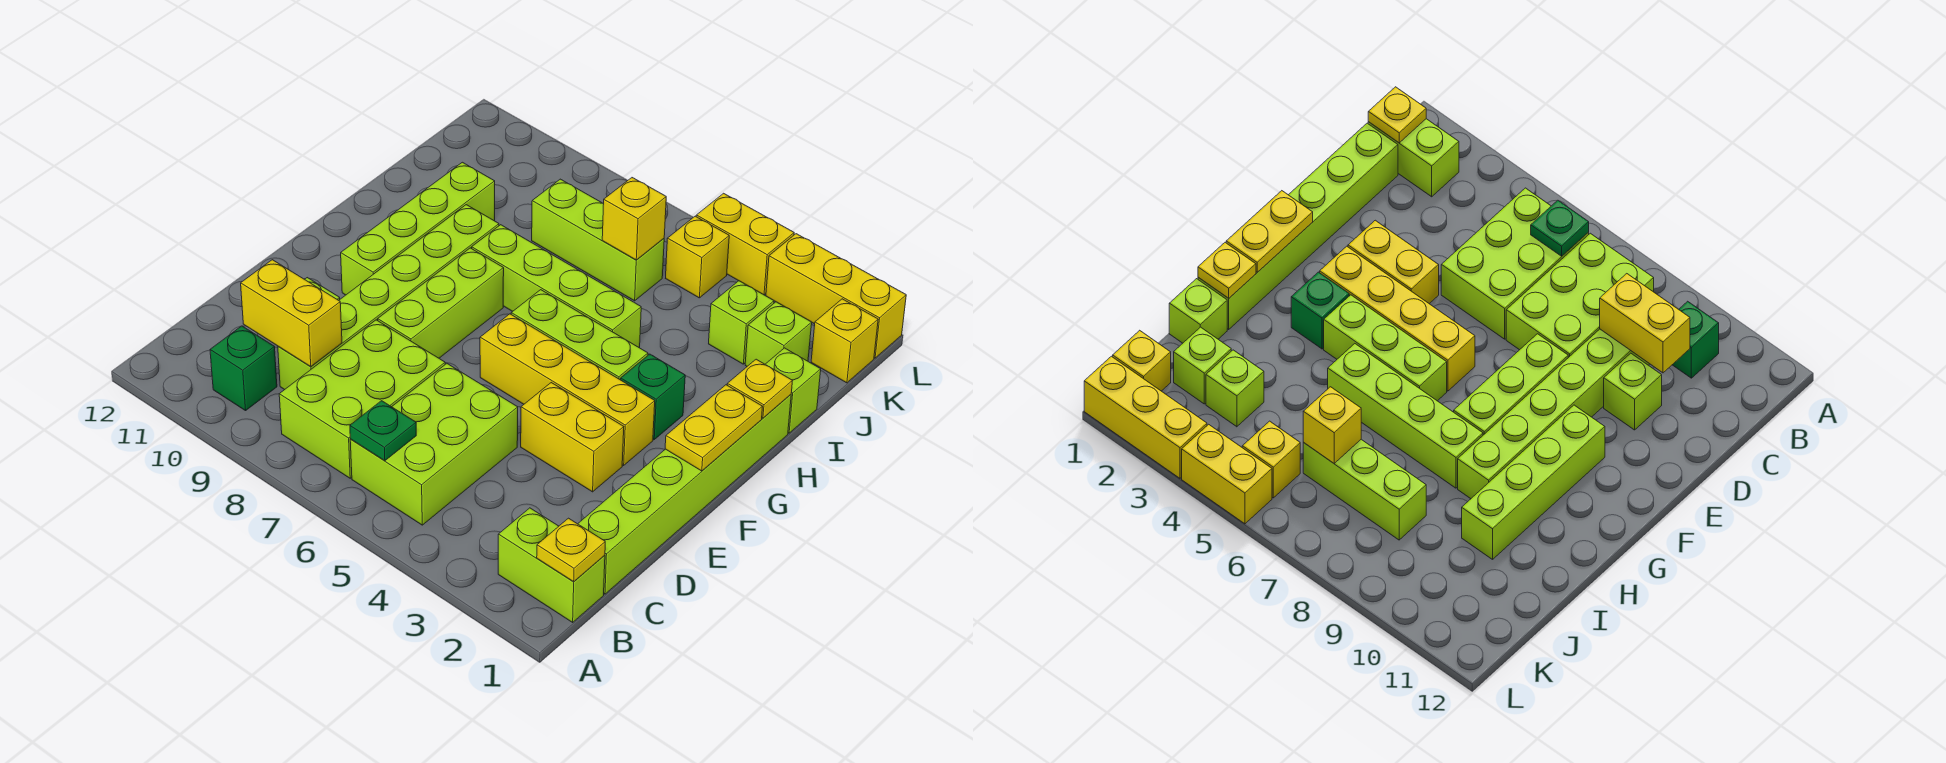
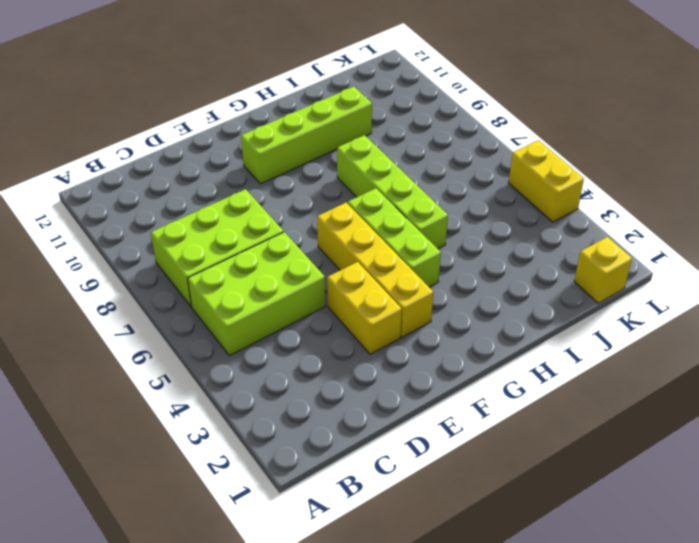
none -> lime 1x2 brick [498,508,605,622]
none -> green 1x1 brick [210,326,277,411]
none -> lime 1x6 brick [578,395,791,594]

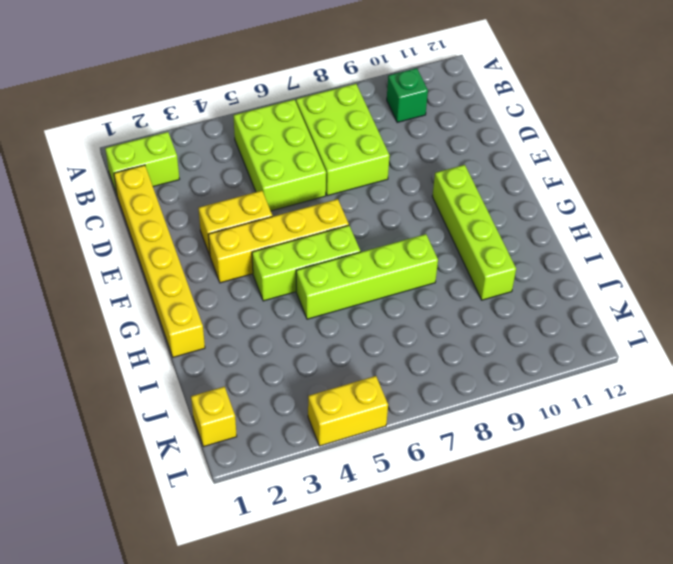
yellow 1x6 brick [114,165,205,357] -> lime 1x6 brick [578,395,791,594]
none -> lime 1x6 brick [278,205,499,390]
none -> lime 1x1 brick [1604,353,1662,430]
none -> lime 1x3 brick [378,248,504,358]

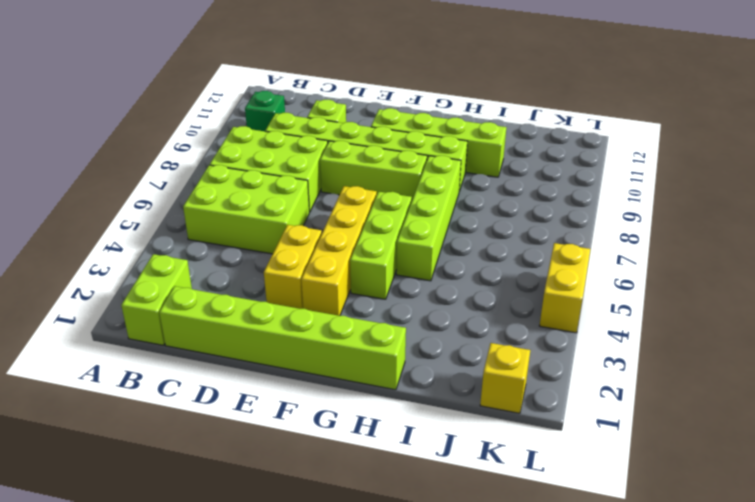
none -> green 1x1 brick [621,354,685,439]
none -> lime 1x1 brick [765,348,821,433]
none -> lime 1x1 brick [745,302,812,366]

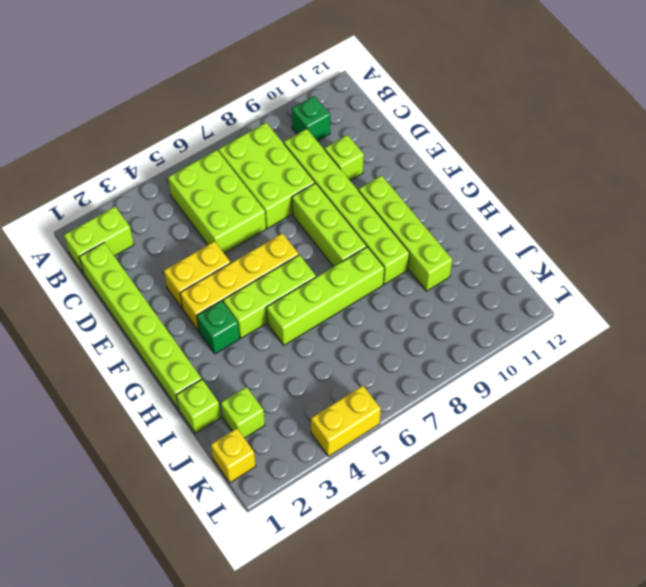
none -> lime 1x1 brick [709,281,774,364]
none -> lime 1x3 brick [532,179,664,301]
none -> yellow 1x1 brick [666,216,729,298]

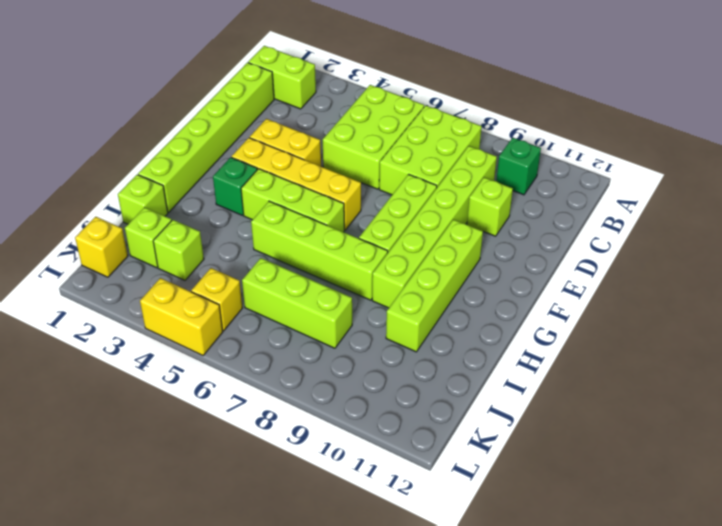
none -> yellow 1x3 brick [766,234,906,358]
none -> yellow 1x1 plate [537,518,605,582]
none -> green 1x1 plate [350,401,416,461]

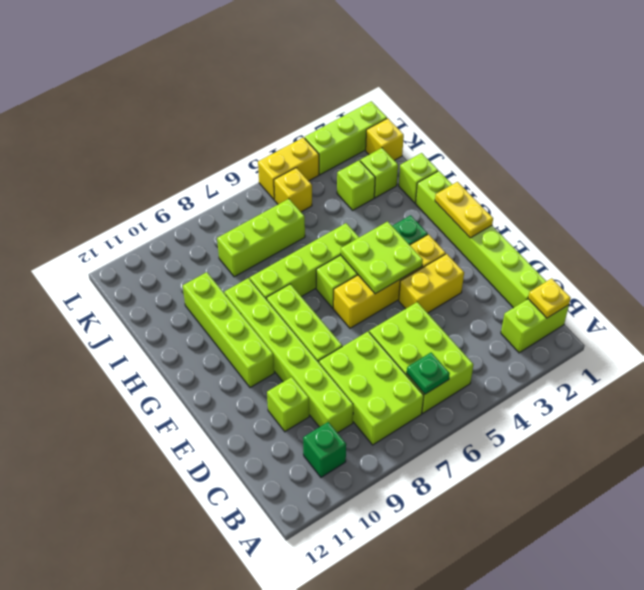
lime 2x2 plate [341,221,423,294] -> none
lime 1x3 brick [305,101,387,175] -> yellow 1x3 brick [766,234,906,358]
none -> yellow 1x2 brick [241,260,342,367]
none -> yellow 1x1 plate [727,359,792,418]
none -> yellow 1x1 brick [602,178,666,260]

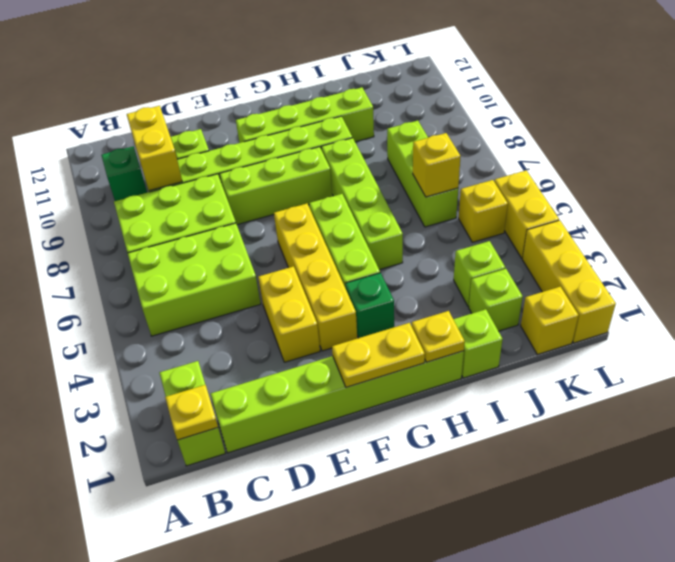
none -> green 1x1 plate [350,401,416,461]

